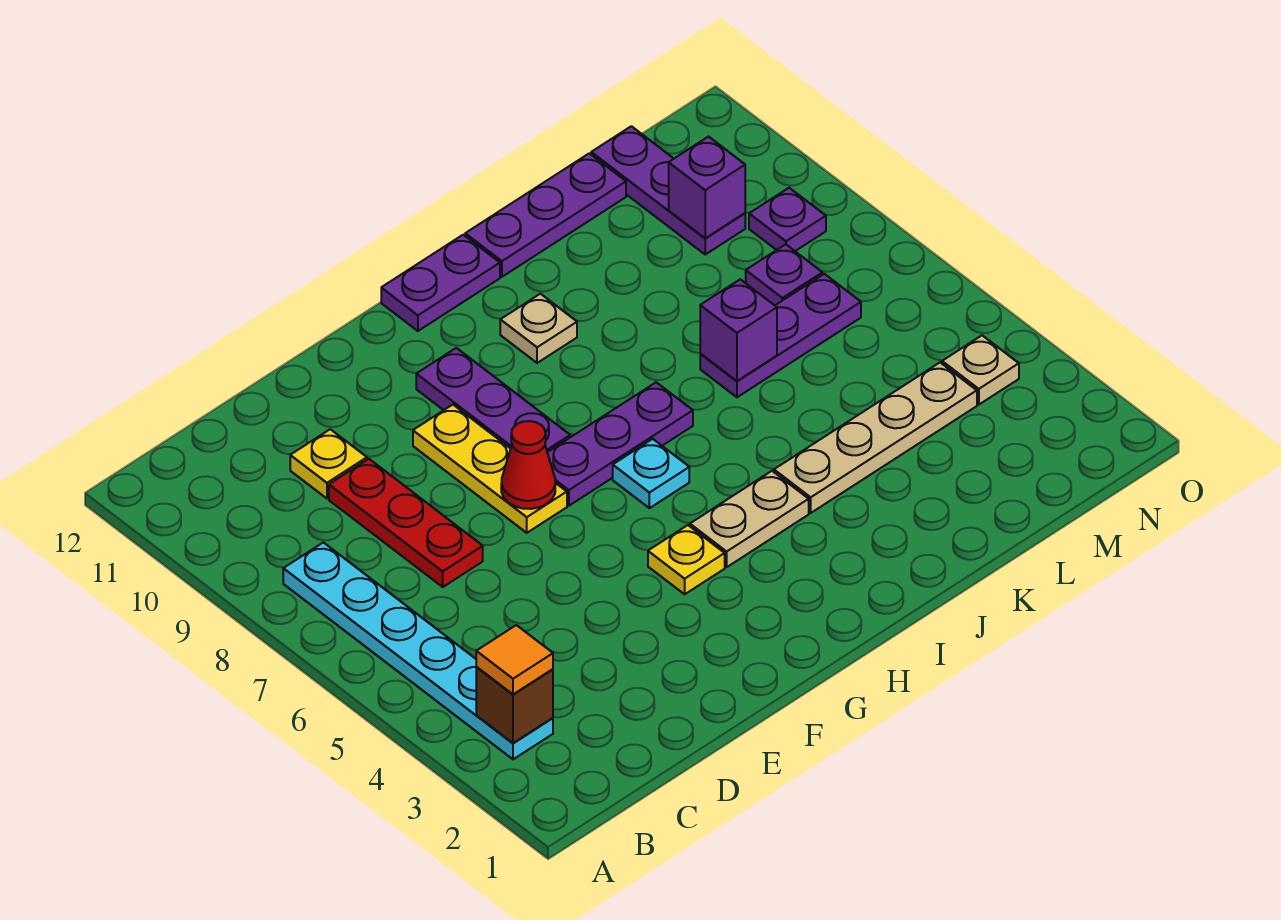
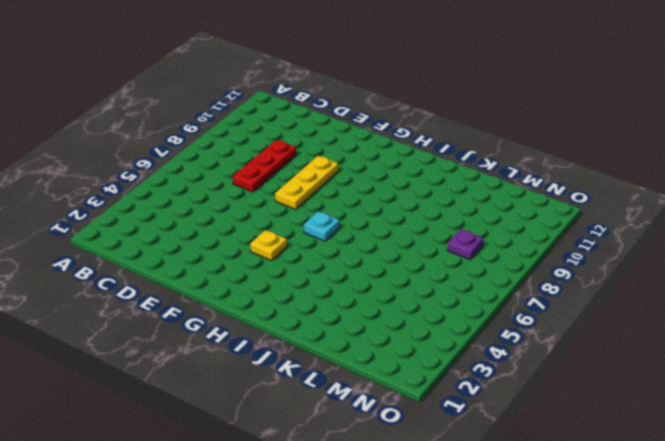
none -> cyan 1x6 plate [283,543,553,759]
none -> yellow 1x1 plate [290,429,367,498]
none -> purple 1x3 plate [547,382,693,506]

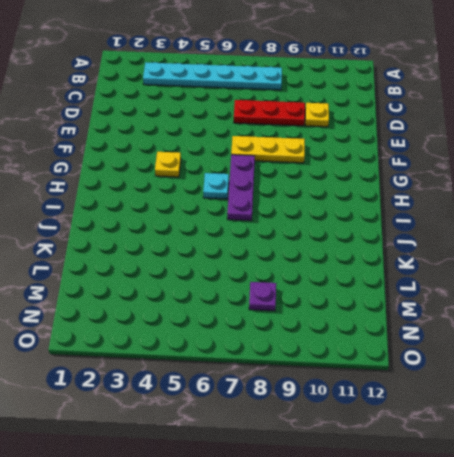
none -> purple 1x3 plate [416,348,570,452]
none -> tan 1x2 plate [690,471,809,567]
none -> purple 1x2 plate [381,235,500,331]

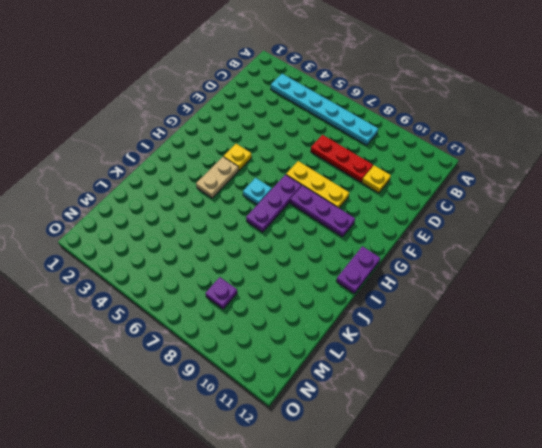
none -> tan 1x1 plate [500,294,577,363]
none -> tan 1x4 plate [774,363,977,513]
none -> purple 1x3 plate [465,153,626,277]

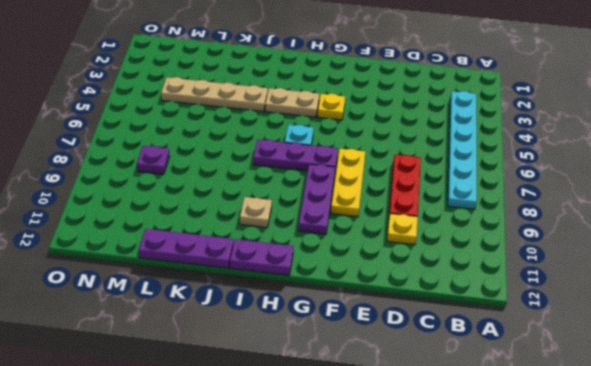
none -> purple 1x3 plate [700,274,861,397]
none -> purple 1x3 plate [591,126,745,254]
none -> tan 1x1 plate [942,335,1019,405]

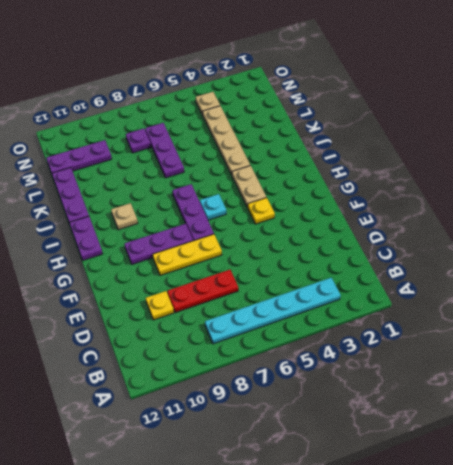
none -> purple 1x1 plate [749,188,826,251]
none -> brown 1x1 brick [476,667,553,743]
none -> red 1x1 cone [501,421,555,509]

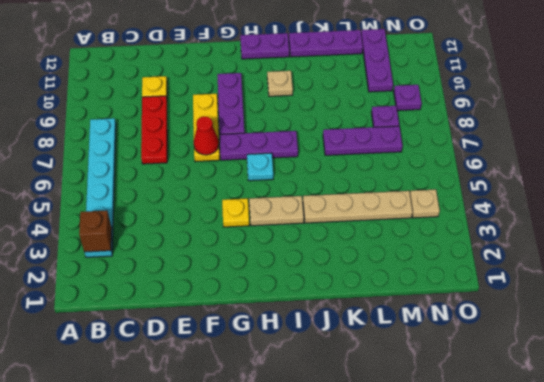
none -> purple 1x1 brick [700,279,777,381]
none -> purple 1x1 brick [669,137,745,238]
none -> orange 1x1 tile [476,625,553,694]

